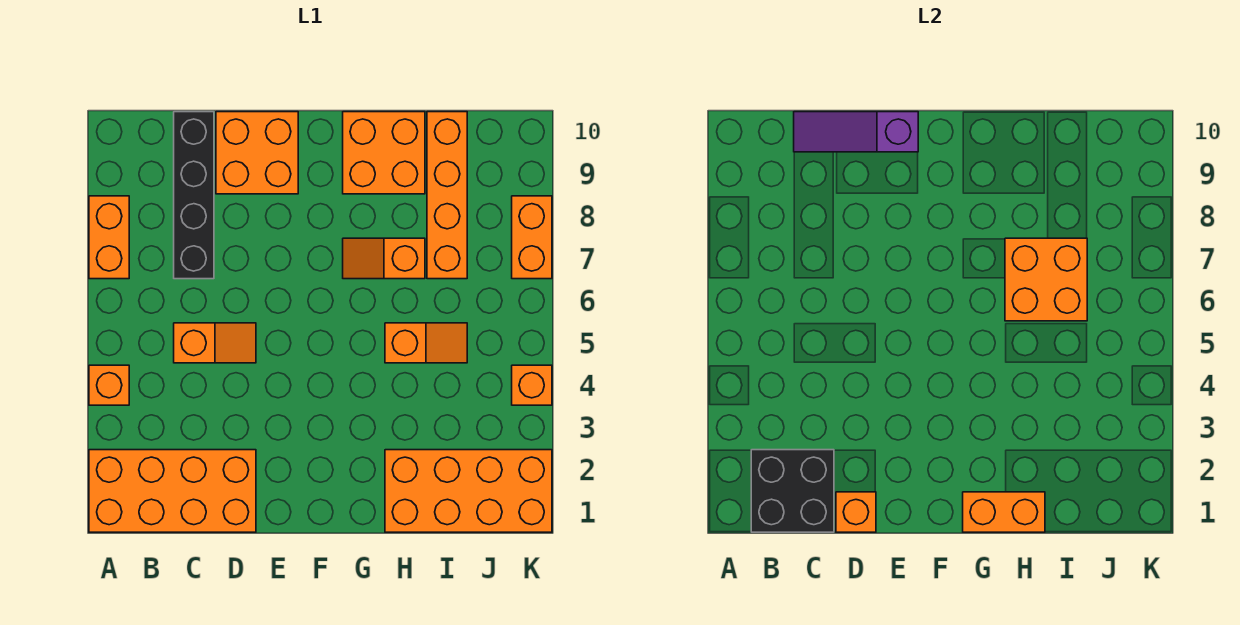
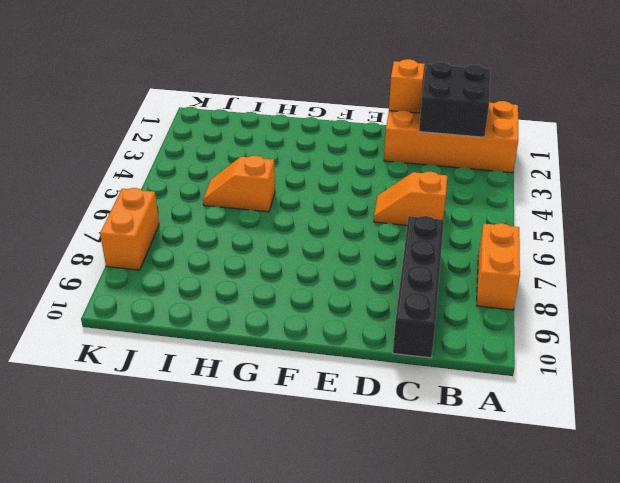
none -> orange 1x1 brick [89,365,129,405]
none -> orange 2x2 brick [216,112,298,194]
none -> orange 1x2 slope [343,238,425,279]

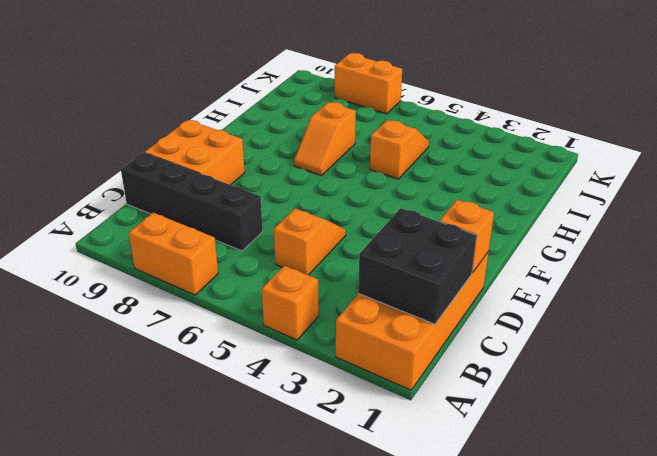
none -> orange 2x2 brick [343,112,425,194]
none -> orange 2x4 brick [385,450,552,532]
none -> orange 1x4 brick [427,112,467,279]

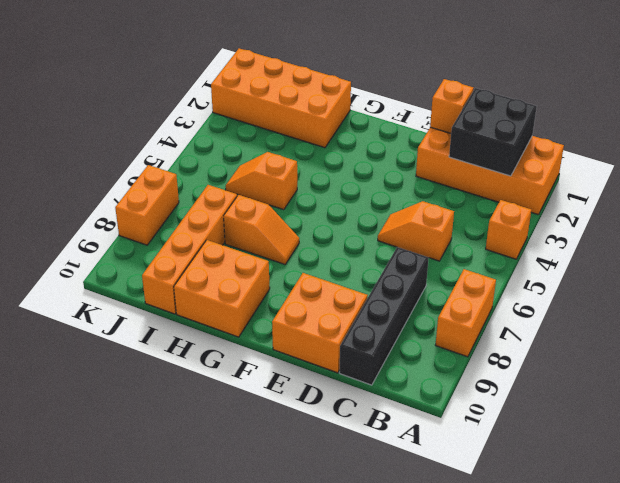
none -> orange 1x1 brick [512,365,552,405]
none -> purple 1x3 slope [794,112,918,152]
none -> orange 1x2 brick [963,492,1045,532]

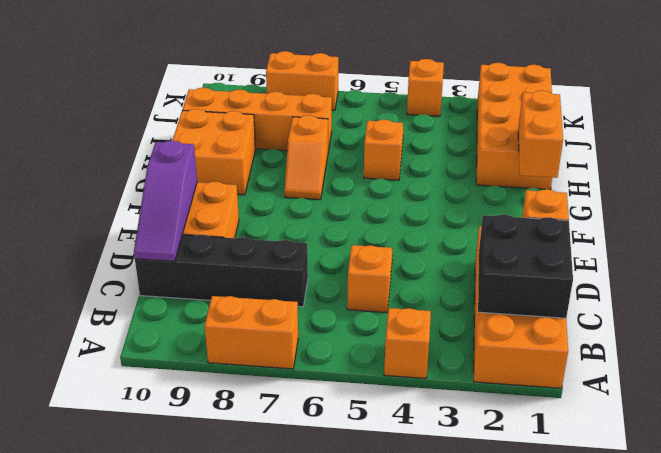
none -> orange 2x2 brick [1005,238,1087,321]

